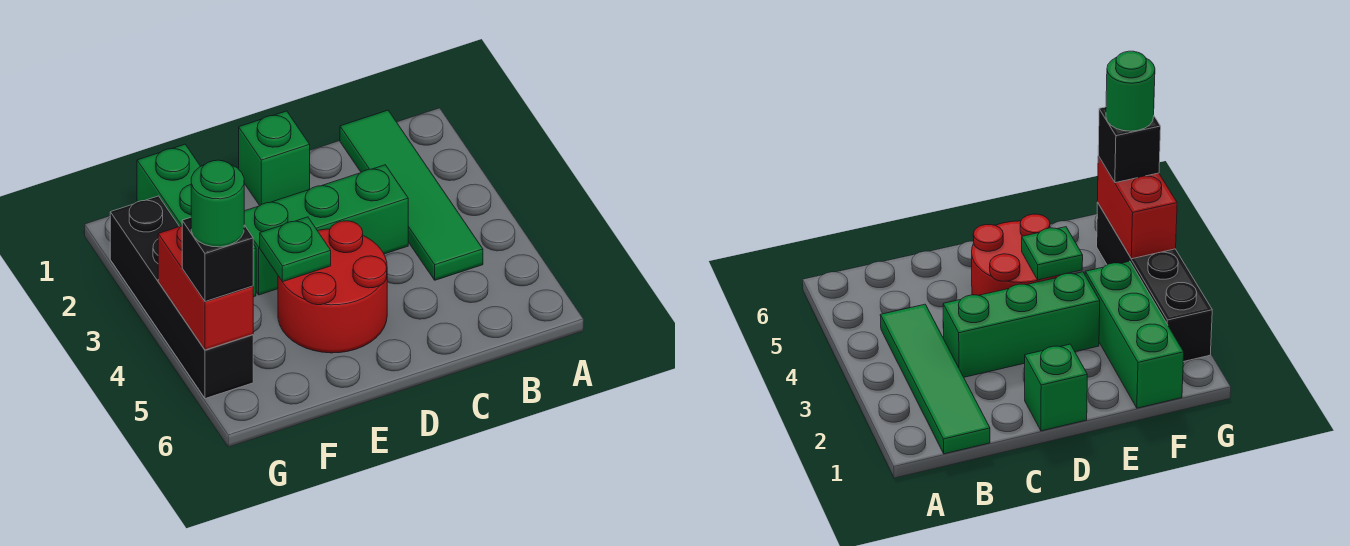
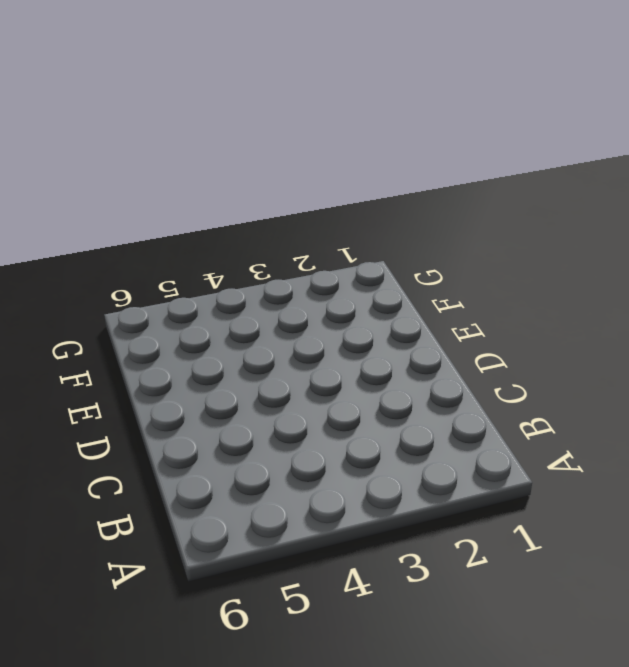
none -> green 1x4 tile [340,110,483,280]
none -> green 1x3 brick [244,165,408,295]

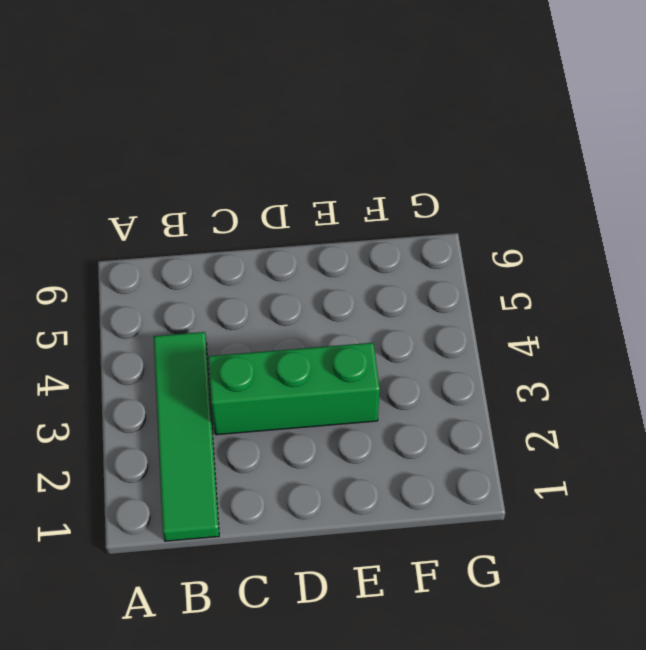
none -> green 1x1 brick [239,111,310,205]
none -> red 2x2 round brick [278,221,387,353]

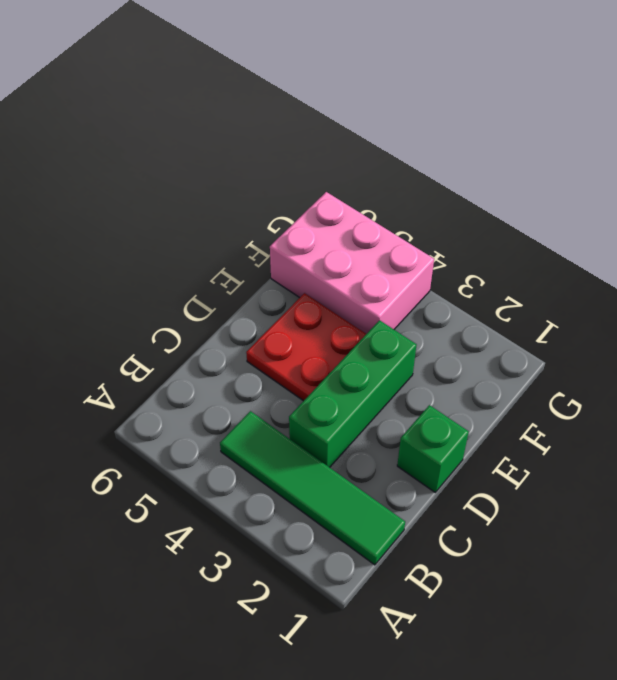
red 2x2 plate [246,293,366,401] -> red 2x2 round brick [278,221,387,353]
pink 2x3 brick [270,192,434,334] -> black 1x4 brick [110,196,253,399]
none -> green 1x3 brick [137,144,256,297]
none -> green 1x1 plate [260,217,331,282]

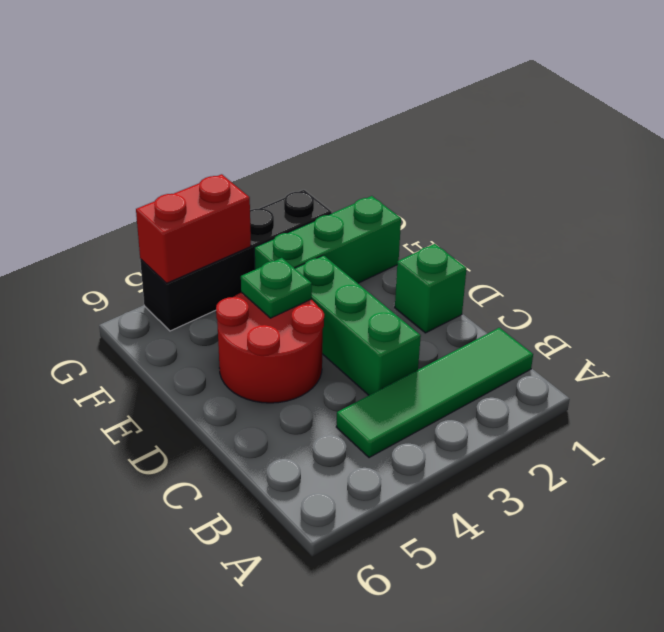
none -> black 1x1 brick [182,217,253,302]
none -> green 1x1 round brick [191,160,244,247]

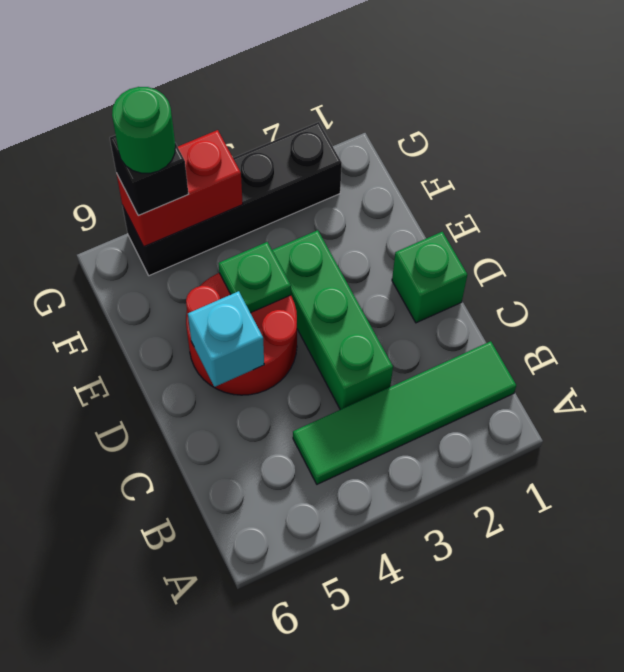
cyan 1x1 brick [188,291,264,387] -> none
none -> green 1x3 brick [137,144,256,297]

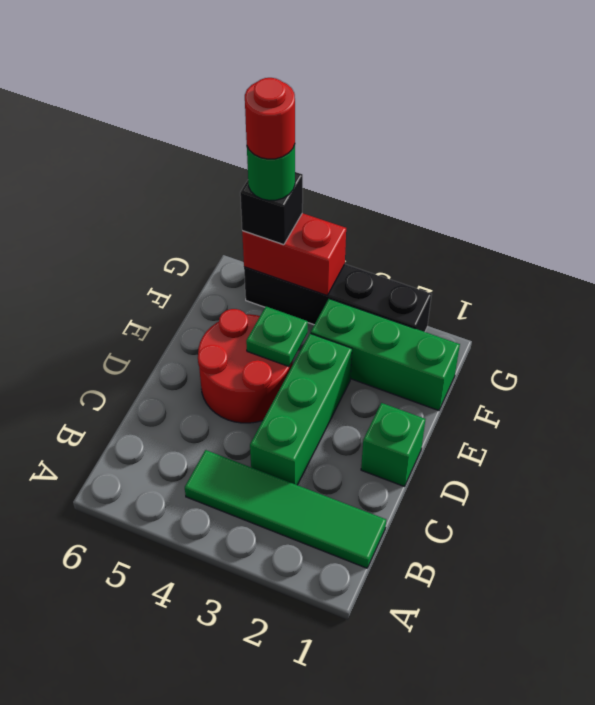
red 1x1 round brick [245,78,295,159] -> none

